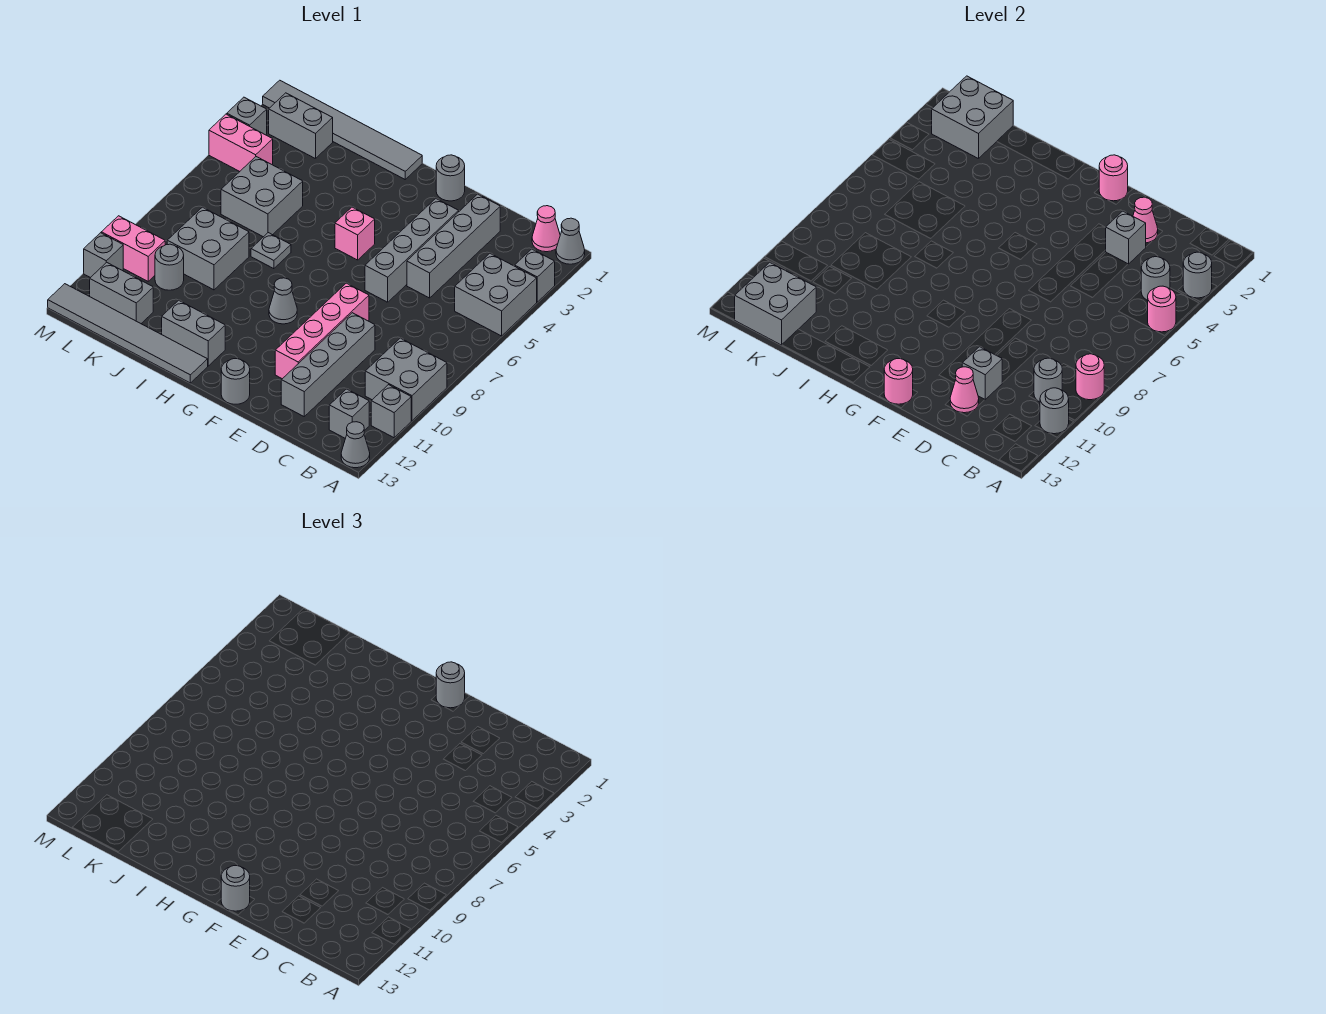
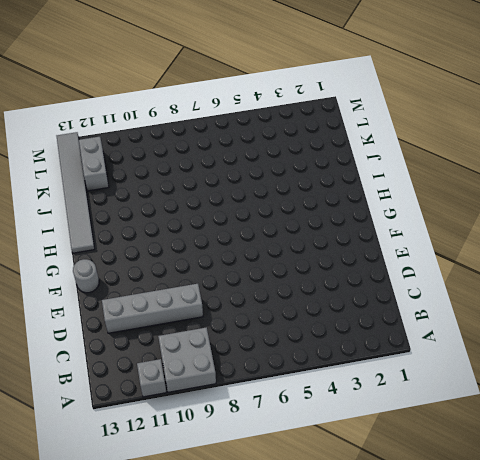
none -> grey 1x1 cone [556,218,585,264]
none -> grey 1x1 brick [515,249,555,302]
none -> grey 2x2 brick [455,254,537,336]
none -> grey 1x1 cone [341,422,370,468]

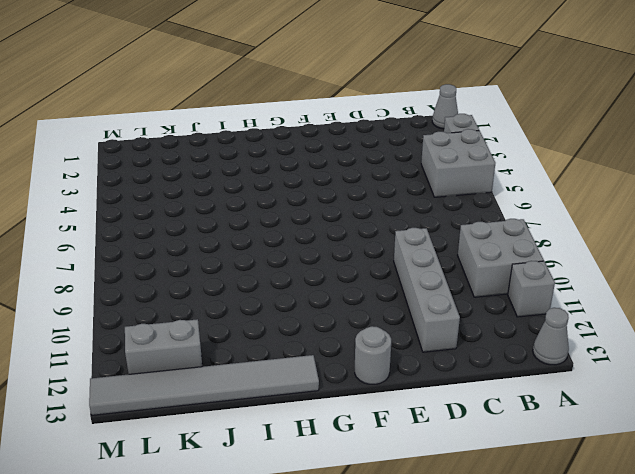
none -> pink 1x1 cone [532,206,560,252]
none -> grey 1x1 brick [329,389,369,438]
none -> grey 1x4 brick [407,194,500,298]
none -> grey 1x4 brick [365,199,459,302]

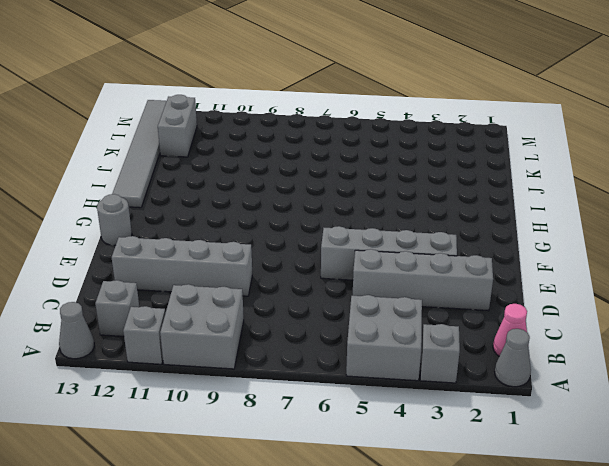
none -> pink 1x4 brick [275,283,369,379]
none -> grey 1x1 round brick [436,155,465,201]
none -> pink 1x1 brick [335,207,375,260]
none -> grey 1x1 cone [269,278,297,324]

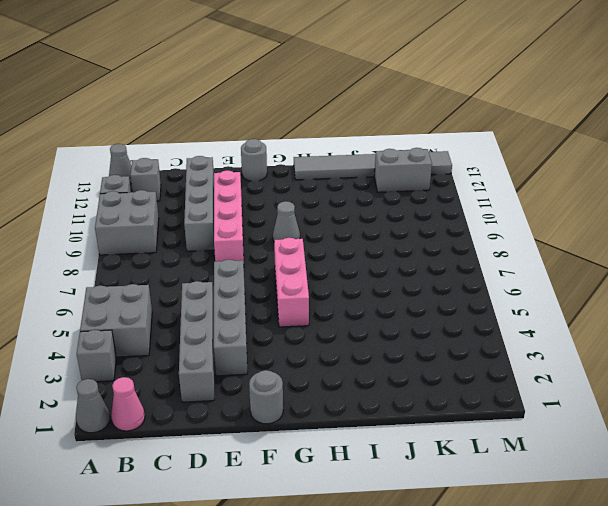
pink 1x3 brick [274,238,309,327] -> pink 1x1 brick [335,207,375,260]
none -> grey 1x6 tile [263,80,422,179]
none -> grey 1x2 brick [162,300,225,366]
none -> grey 1x1 plate [251,233,291,269]
none -> grey 2x2 brick [221,157,303,237]

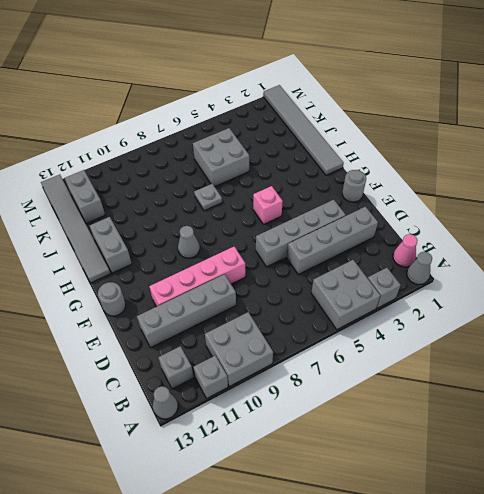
none -> grey 2x2 brick [167,207,249,290]
none -> grey 1x2 brick [269,93,333,159]
none -> grey 1x1 round brick [155,244,184,290]
none -> pink 1x2 brick [209,114,273,171]

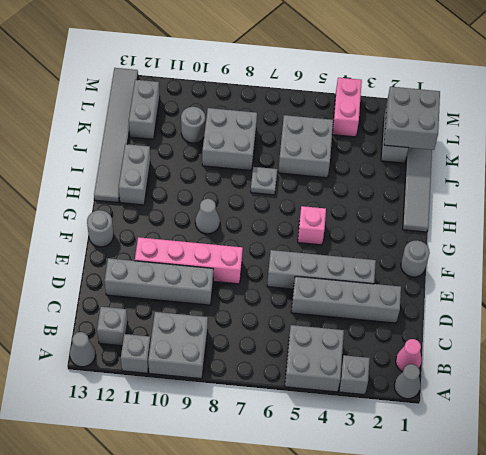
none -> pink 1x2 brick [101,216,165,281]
none -> grey 1x1 brick [227,97,267,135]
none -> grey 1x1 brick [84,233,123,278]
none -> grey 1x1 round brick [1183,252,1212,298]

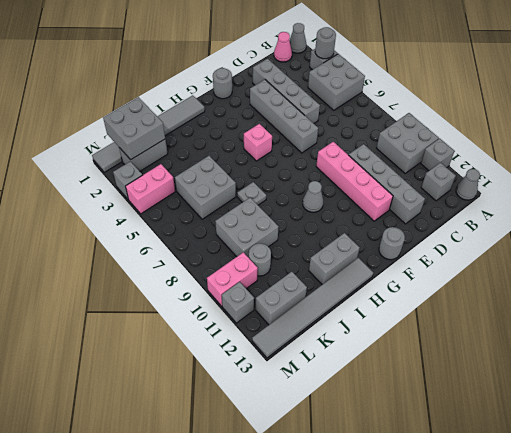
none -> pink 1x1 round brick [1148,286,1176,332]
none -> pink 1x1 round brick [1076,354,1104,400]
none -> grey 1x1 round brick [1040,388,1069,434]
none -> grey 1x1 round brick [1141,257,1170,300]

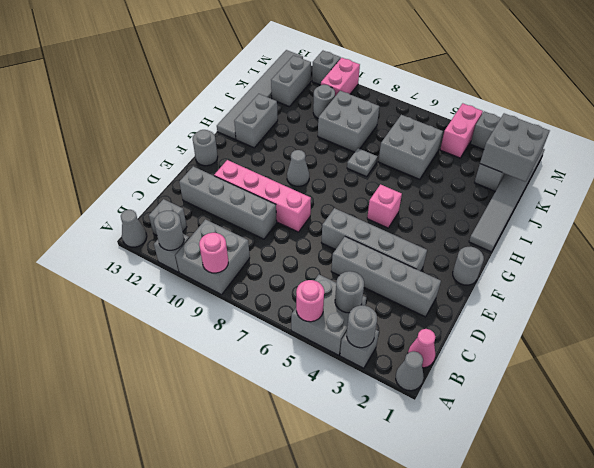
none -> grey 1x1 round brick [1034,358,1062,402]
none -> pink 1x1 cone [1133,197,1158,243]
none -> grey 1x1 brick [1106,211,1146,264]
none -> grey 1x1 brick [962,347,1002,400]

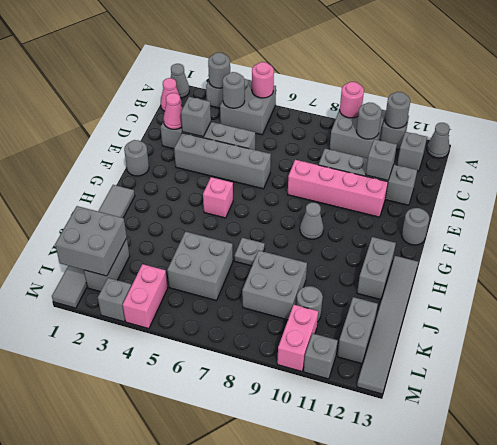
none -> pink 1x1 cone [950,367,979,413]
none -> pink 1x1 round brick [1099,155,1128,201]
none -> pink 1x1 round brick [884,359,913,404]
none -> grey 2x2 brick [735,262,816,345]

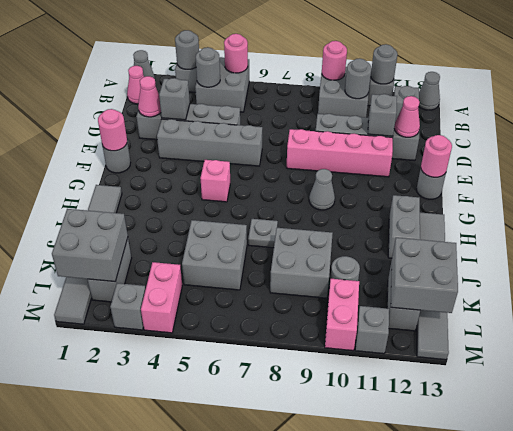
none -> grey 1x1 round brick [436,662,465,708]
none -> grey 1x1 round brick [221,866,250,911]

